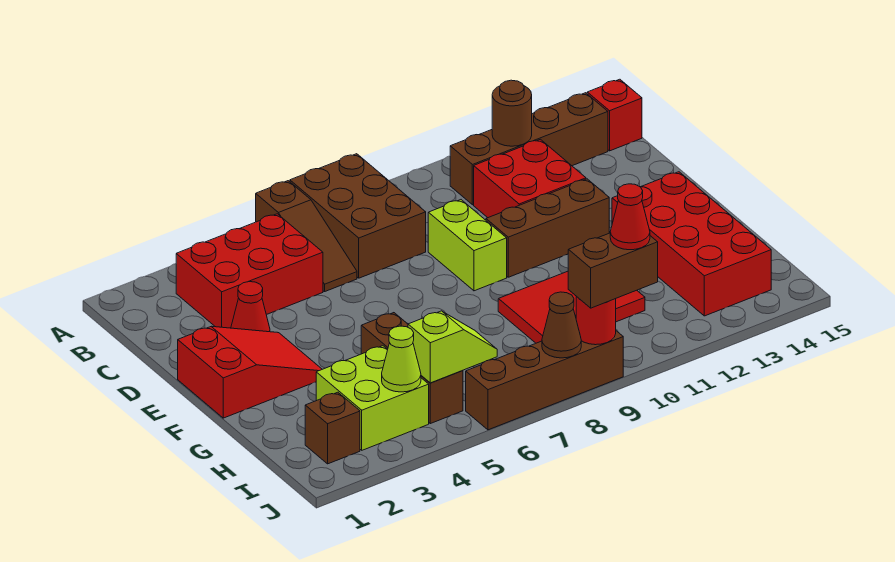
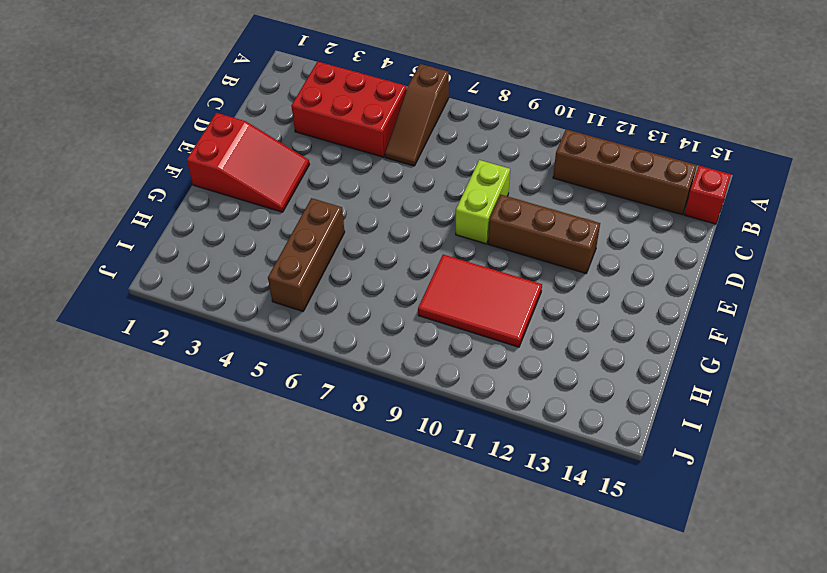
none -> brown 2x3 brick [290,154,426,278]
none -> red 2x2 brick [474,139,586,218]
none -> red 1x1 cone [231,282,270,332]

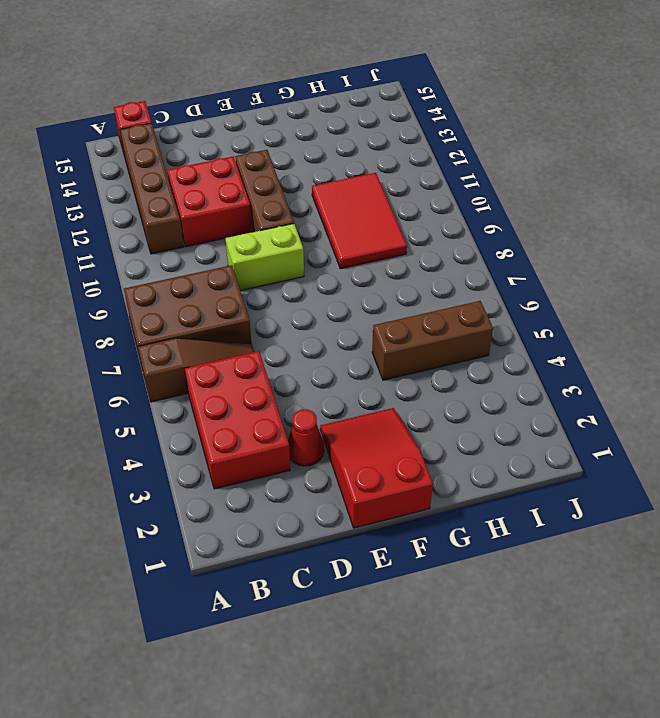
none -> red 2x4 brick [612,172,771,316]
none -> lime 2x2 brick [316,346,429,450]
none -> brown 1x1 brick [305,392,360,464]

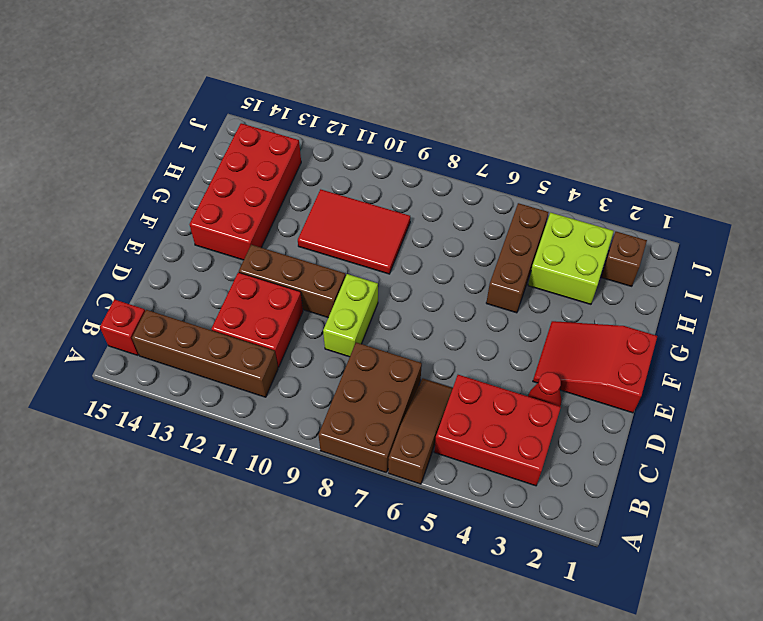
none -> brown 1x4 brick [466,331,623,430]
none -> brown 1x1 round brick [492,80,532,146]
none -> lime 1x1 cone [382,326,421,392]

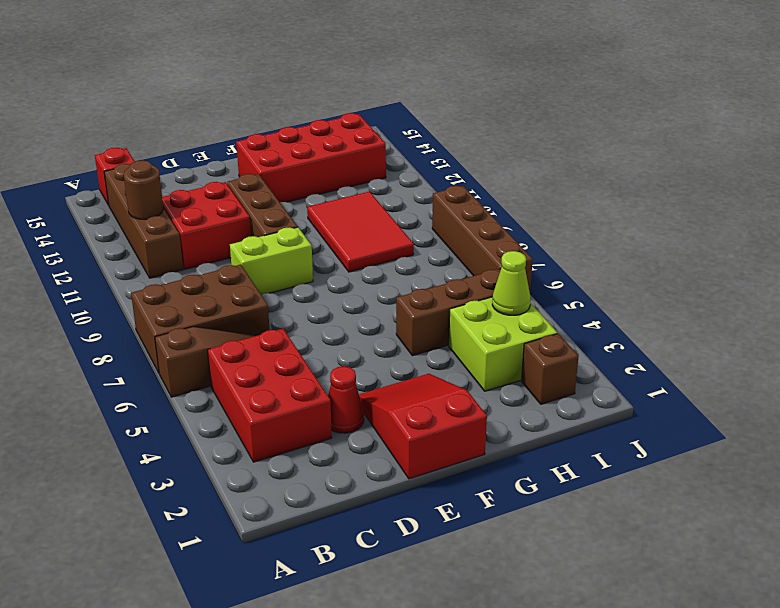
none -> lime 1x2 slope [408,311,497,383]
none -> brown 1x1 cone [542,292,581,358]
none -> red 1x1 round brick [576,296,616,345]

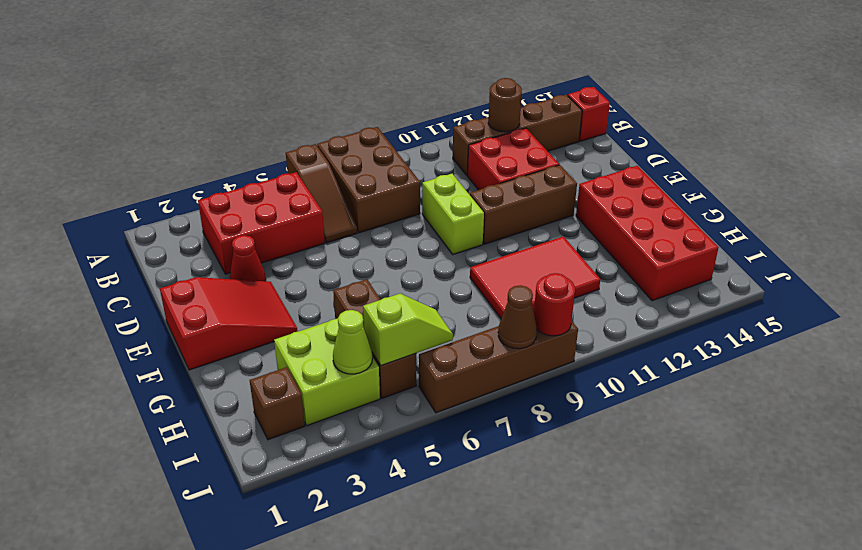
none -> brown 1x2 brick [568,233,658,308]
none -> red 1x1 cone [610,184,650,250]

